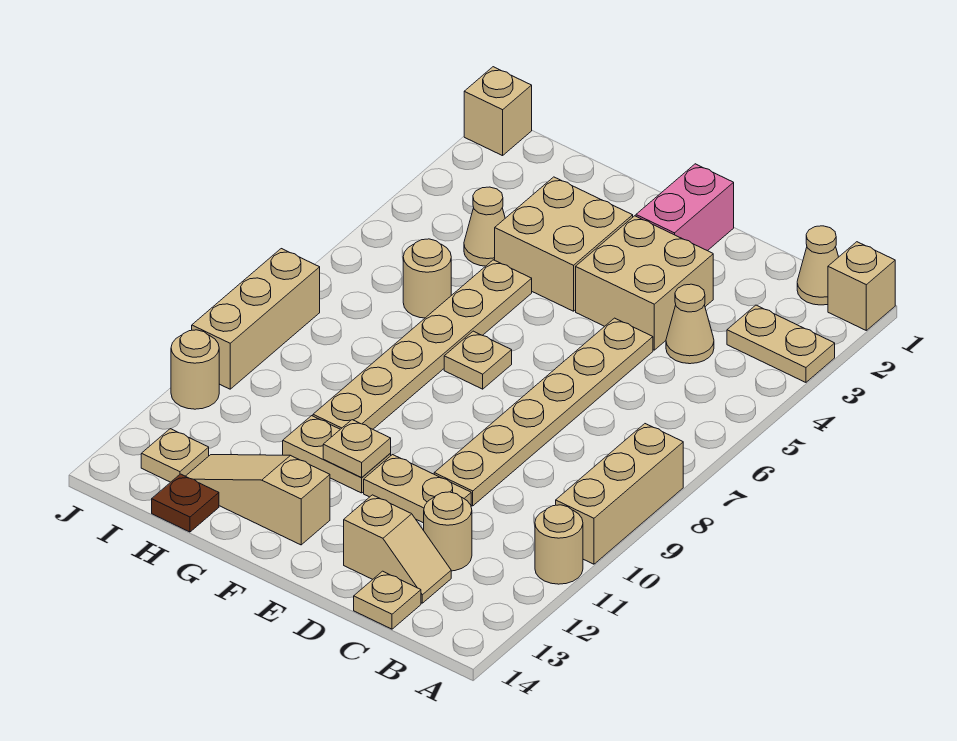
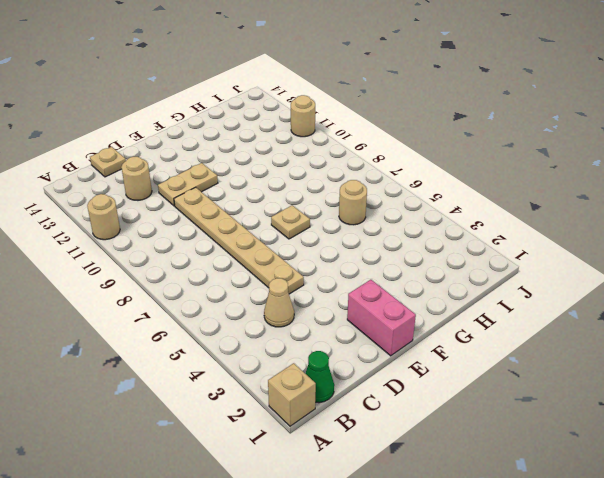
green 1x1 cone [305,351,334,403] -> tan 1x1 cone [797,226,838,305]
none -> tan 1x2 plate [727,305,835,382]
none -> tan 1x3 brick [556,424,683,564]
none -> tan 1x2 slope [344,495,451,603]

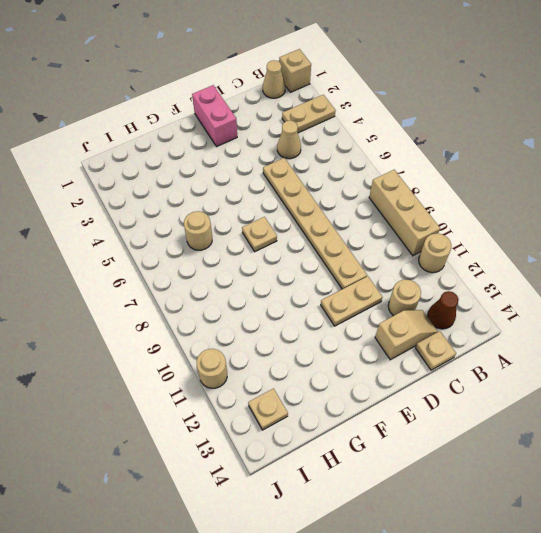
brown 1x1 cone [428,291,459,329] -> none
none -> tan 2x2 brick [576,216,713,350]
none -> tan 2x2 brick [495,177,633,311]
none -> tan 1x2 plate [283,416,391,493]

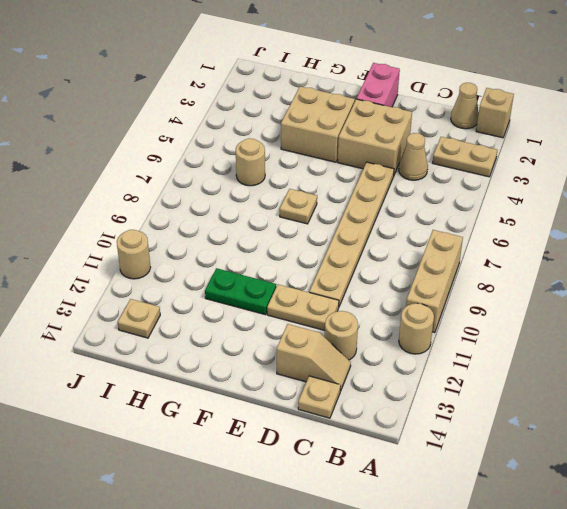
green 1x2 plate [205,268,276,315] -> tan 1x2 plate [283,416,391,493]
none -> tan 1x3 slope [186,455,330,545]
none -> tan 1x6 plate [313,260,532,429]
none -> tan 1x1 cone [464,187,505,266]

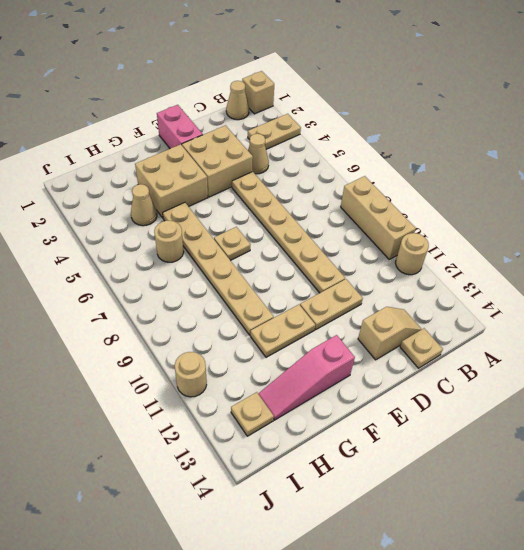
pink 1x3 slope [258,335,355,420] -> tan 1x3 slope [186,455,330,545]
none -> tan 1x1 round brick [424,492,472,571]
none -> brown 1x1 plate [152,474,219,532]
none -> tan 1x1 brick [464,67,532,156]

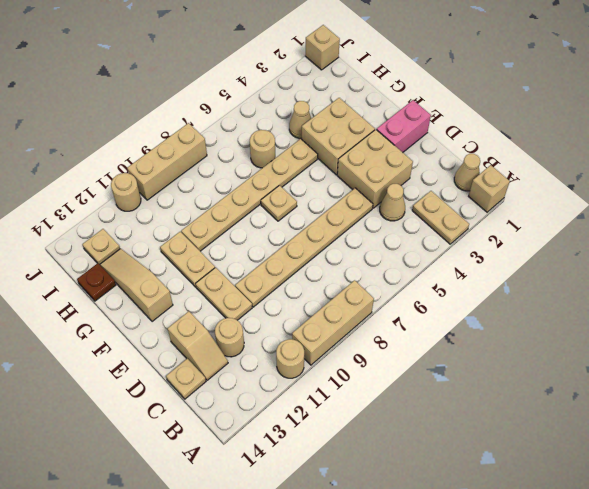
none -> tan 1x1 plate [323,420,391,477]

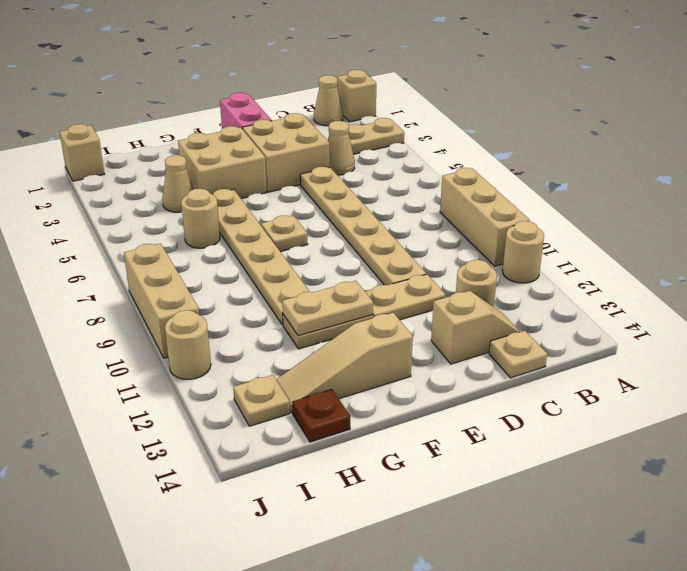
tan 1x2 plate [282,281,373,336] -> tan 1x1 plate [323,420,391,477]

